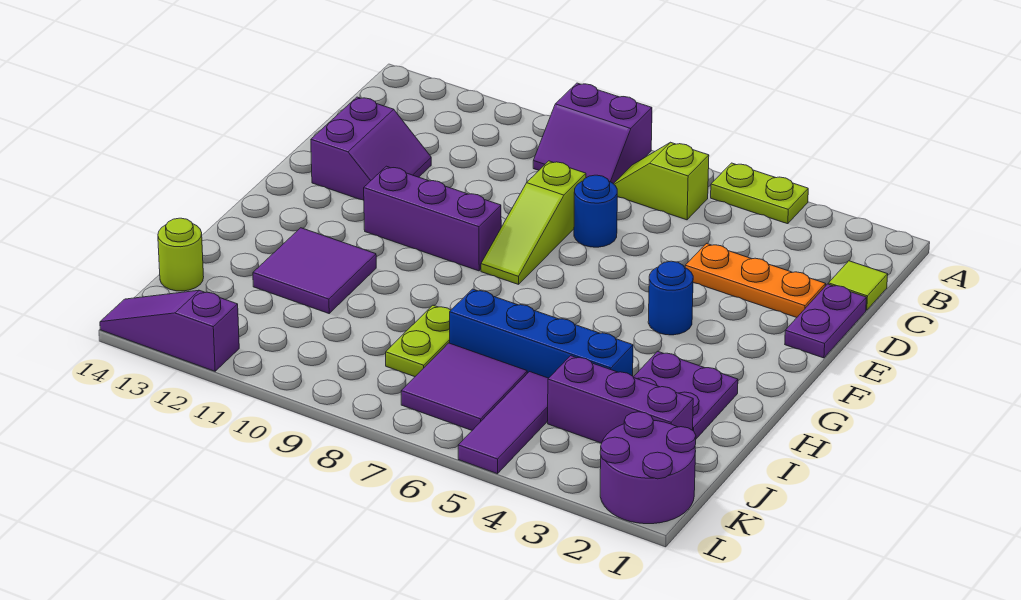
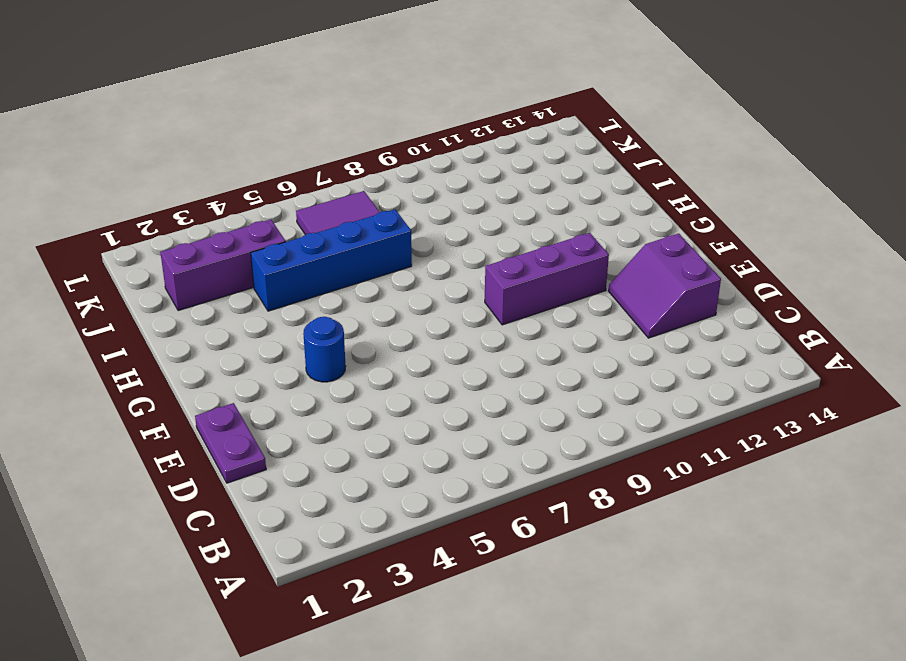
none -> lime 1x2 plate [711,163,808,224]
none -> purple 2x2 slope [533,83,652,184]
none -> lime 1x2 slope [614,142,709,220]

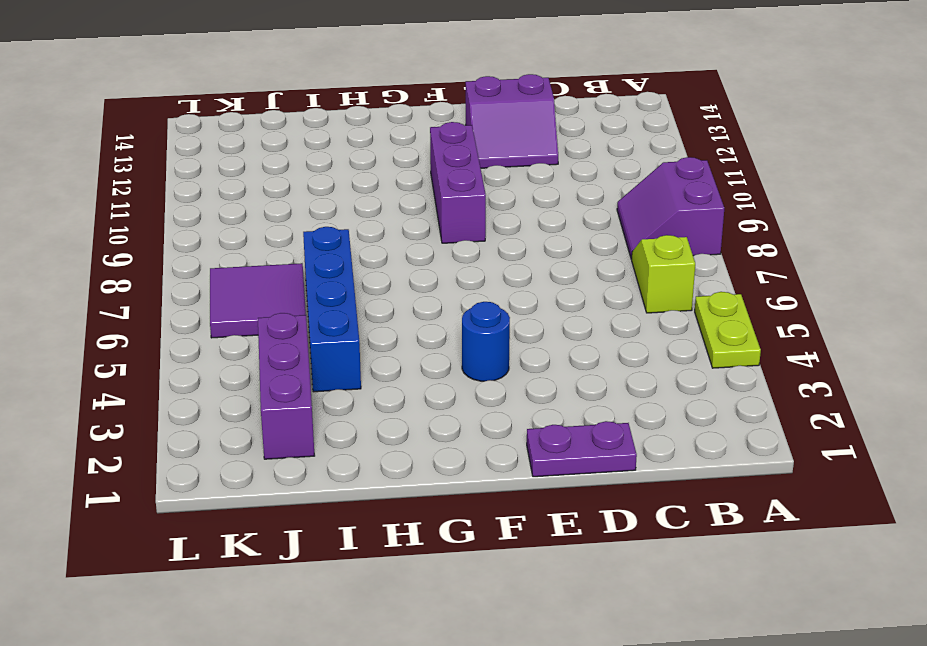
none -> lime 1x1 tile [829,261,888,310]
none -> orange 1x3 plate [685,244,826,317]
none -> blue 1x1 round brick [574,175,617,247]

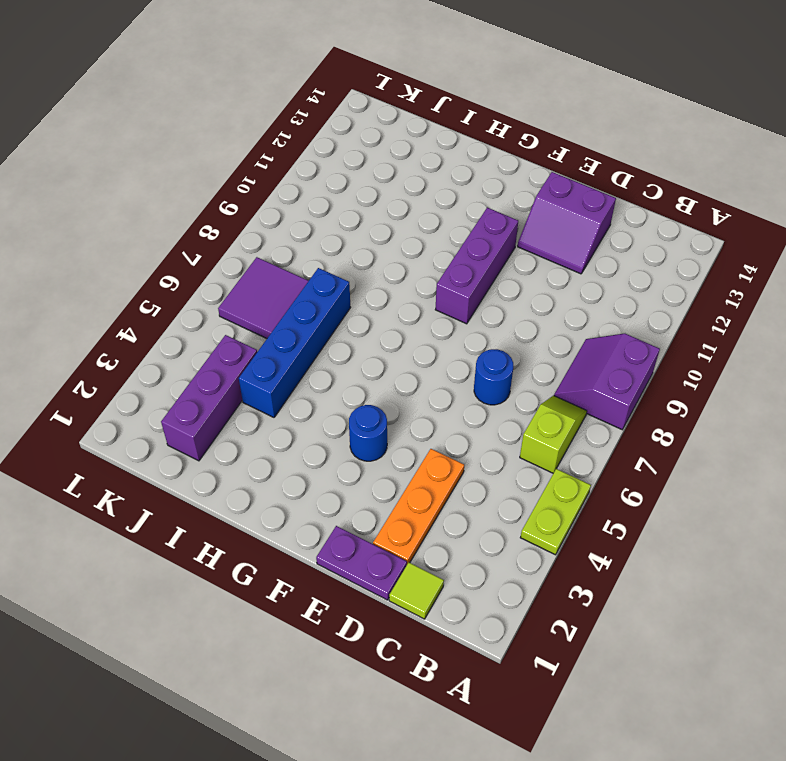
none -> lime 1x3 slope [481,161,586,284]
none -> purple 2x2 plate [633,351,738,439]
none -> purple 2x2 tile [253,228,376,313]

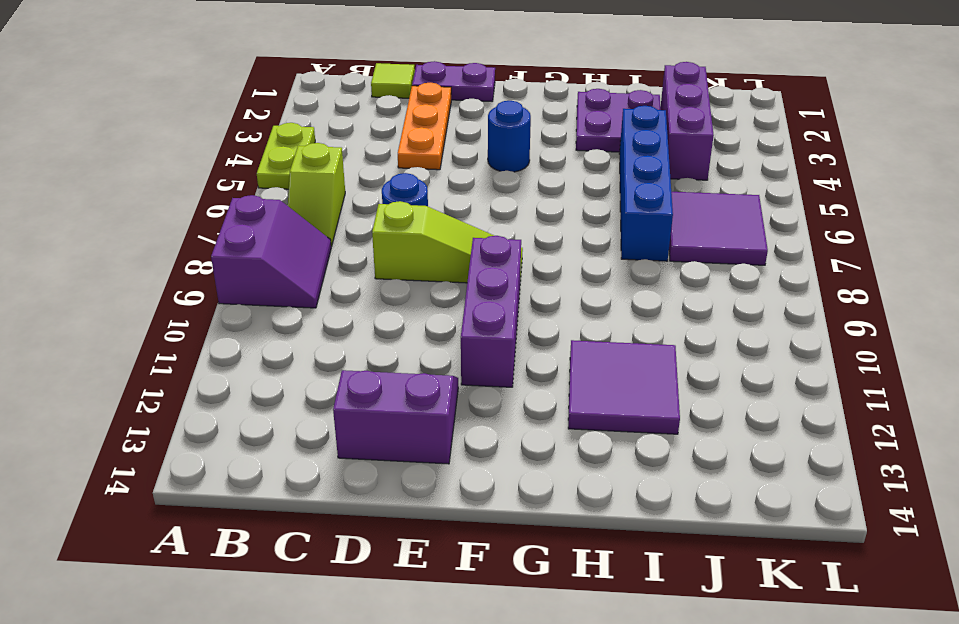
none -> lime 1x2 plate [386,305,451,377]
none -> purple 1x3 tile [458,372,548,474]
none -> lime 1x1 round brick [158,218,204,291]

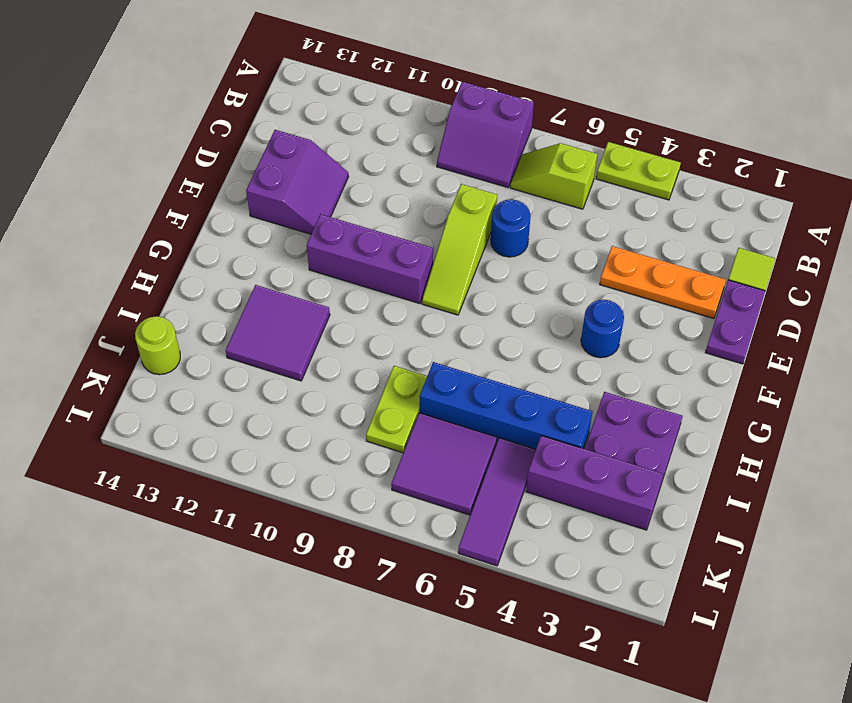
none -> purple 2x2 round brick [600,412,696,524]
none -> purple 1x3 slope [100,290,239,371]

